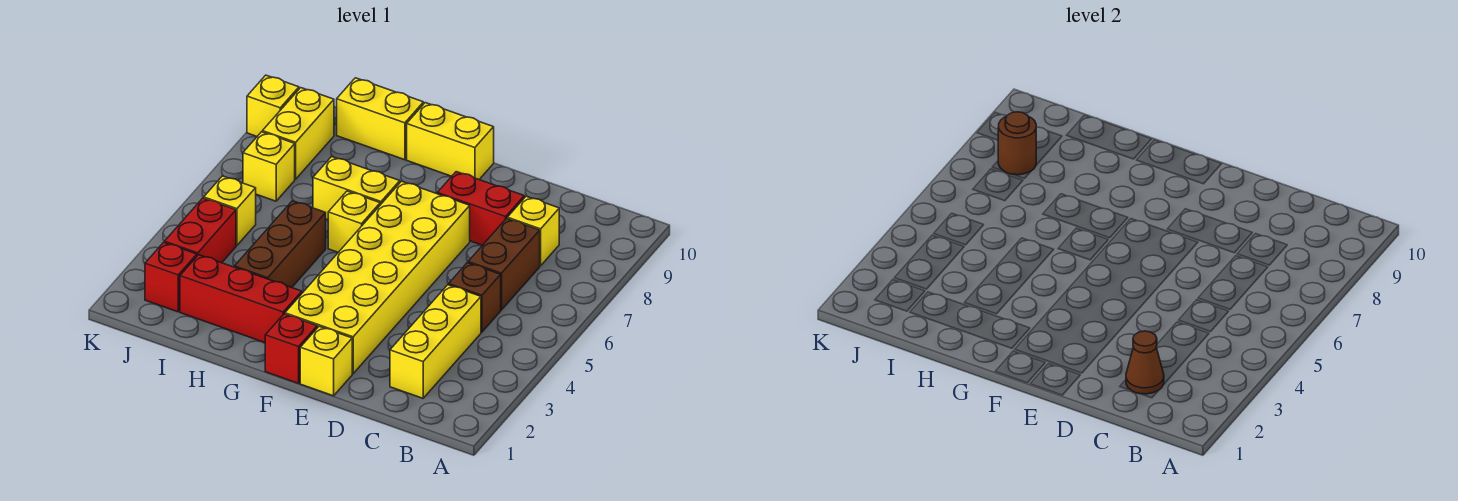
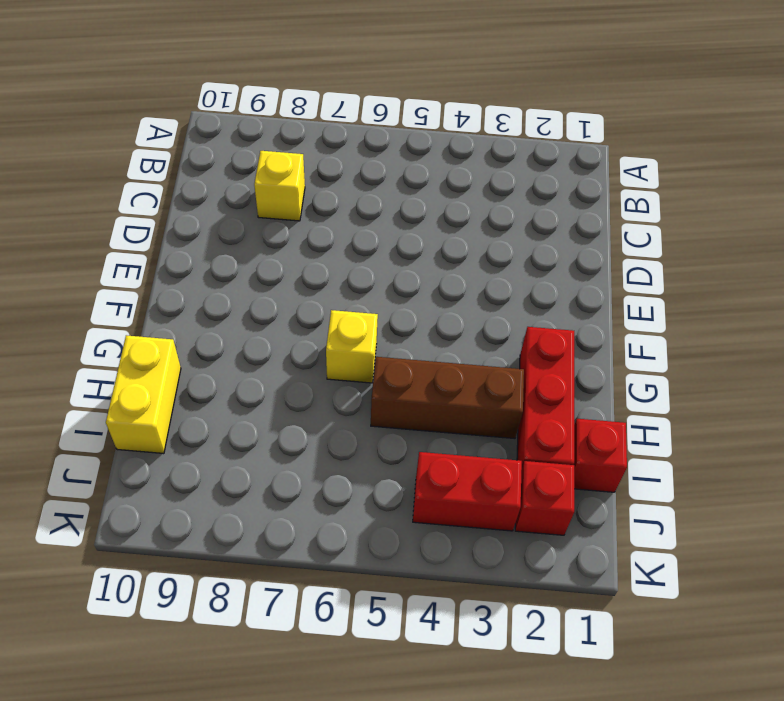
red 1x1 brick [574,419,627,492] -> red 1x1 brick moved to [265,314,317,383]
none -> yellow 1x3 brick [390,285,481,398]
none -> brown 1x1 brick [449,263,501,332]
none -> brown 1x2 brick [468,218,540,310]

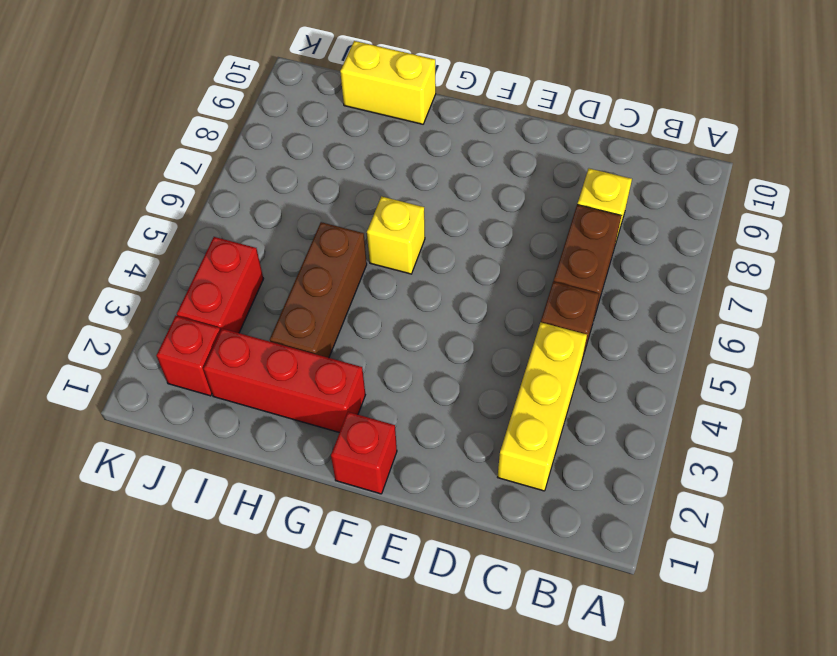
none -> red 1x2 brick [437,172,524,245]
none -> yellow 1x1 brick [300,326,352,396]
none -> yellow 2x6 brick [285,181,470,374]

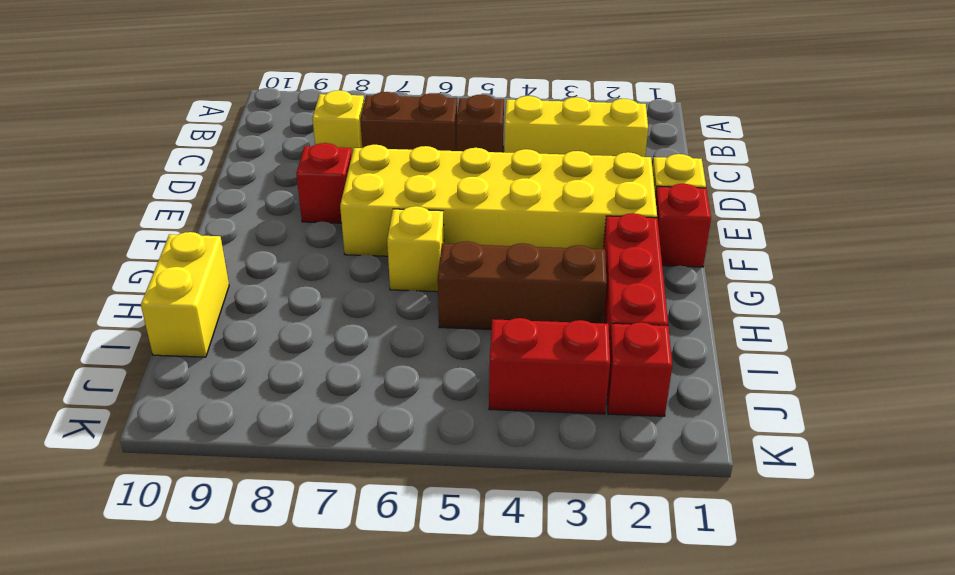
red 1x1 brick [296,143,352,223] -> red 1x2 brick [437,172,524,245]
none -> yellow 1x2 brick [407,103,494,179]
none -> yellow 1x2 brick [313,157,400,220]
none -> yellow 1x1 brick [204,176,256,245]

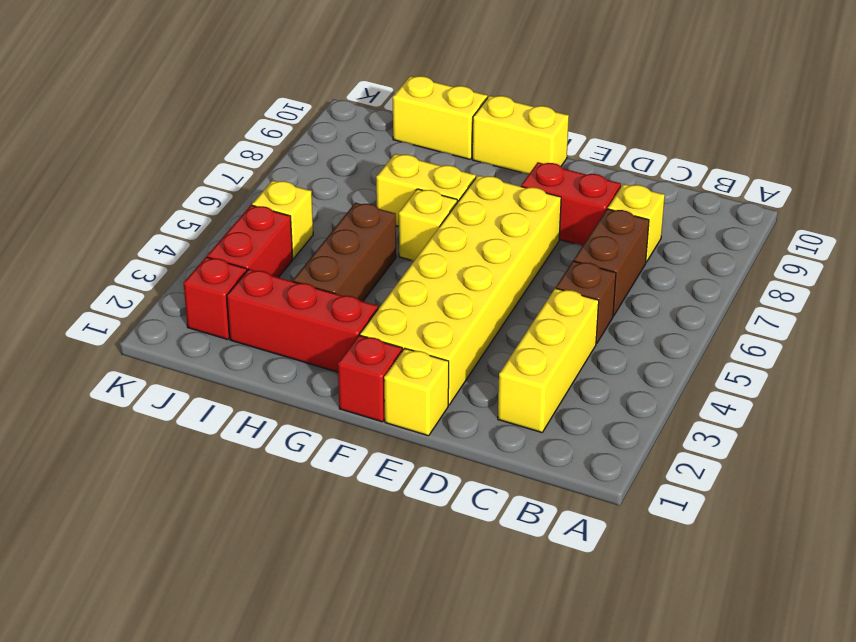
none -> yellow 1x1 brick [243,132,295,201]
none -> yellow 1x2 brick [262,88,334,179]
none -> yellow 1x1 brick [247,75,299,136]

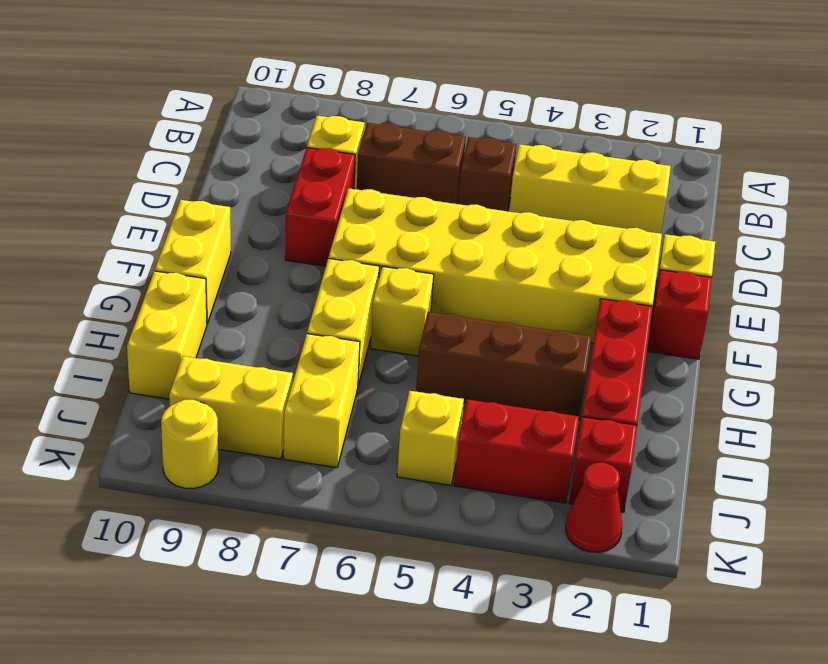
yellow 1x2 brick [284,334,360,468] -> yellow 1x1 brick [243,132,295,201]
red 1x1 cone [566,463,622,552] -> none
yellow 1x1 round brick [161,400,218,489] -> yellow 1x1 brick [247,75,299,136]
none -> brown 1x1 cone [1126,331,1164,394]
none -> brown 1x1 round brick [998,112,1036,175]

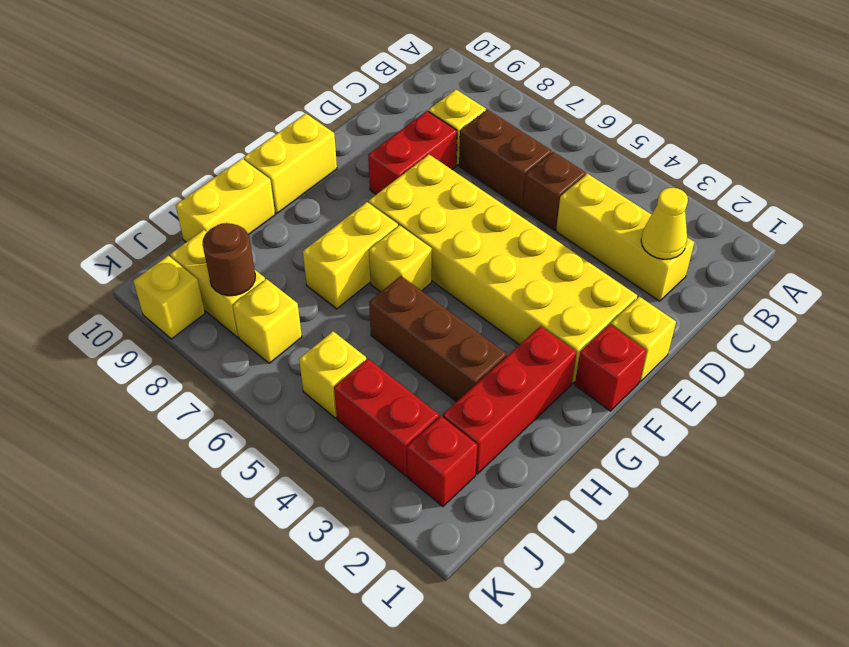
yellow 1x1 cone [641,188,688,259] -> brown 1x1 cone [1126,331,1164,394]

